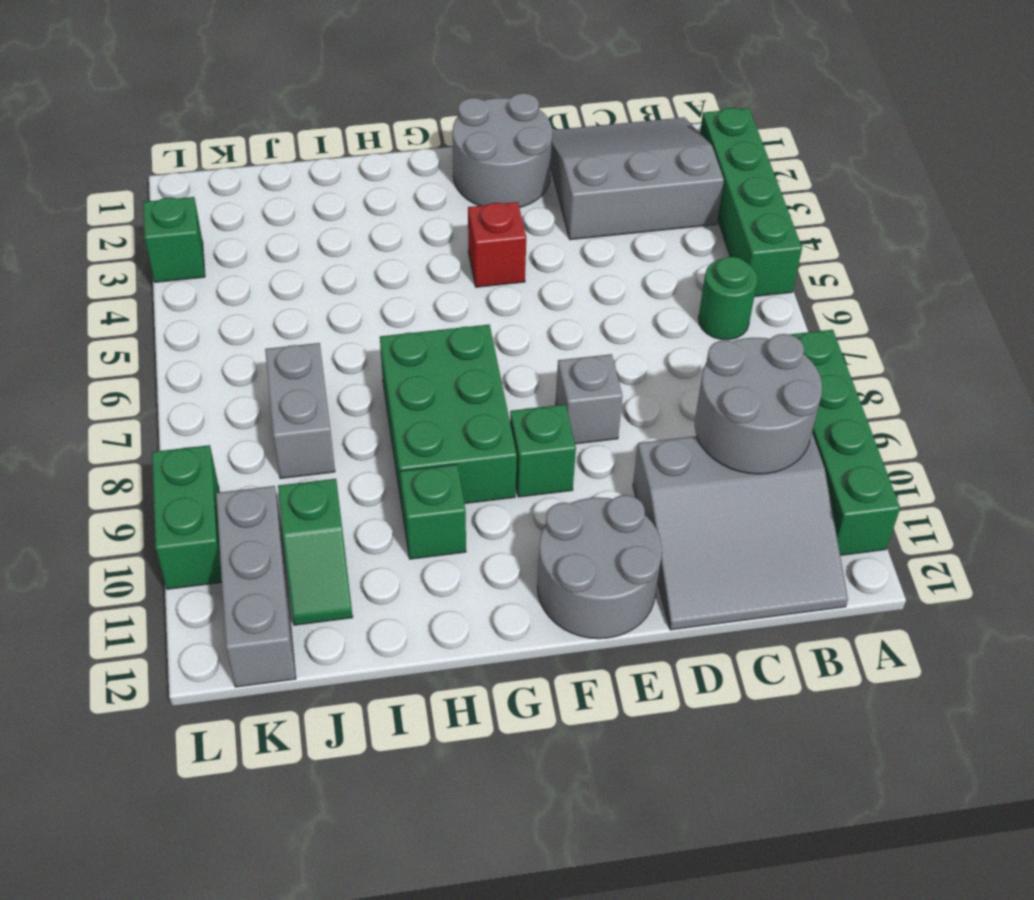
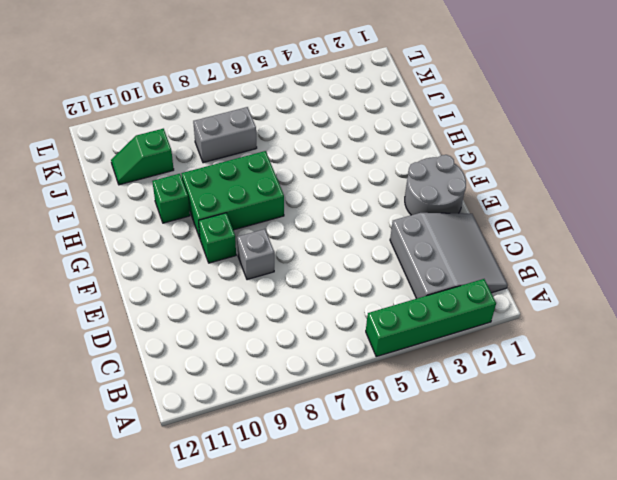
none -> green 1x4 brick [789,330,900,555]
none -> green 1x1 round brick [698,257,758,340]
none -> grey 3x3 slope [633,433,848,630]

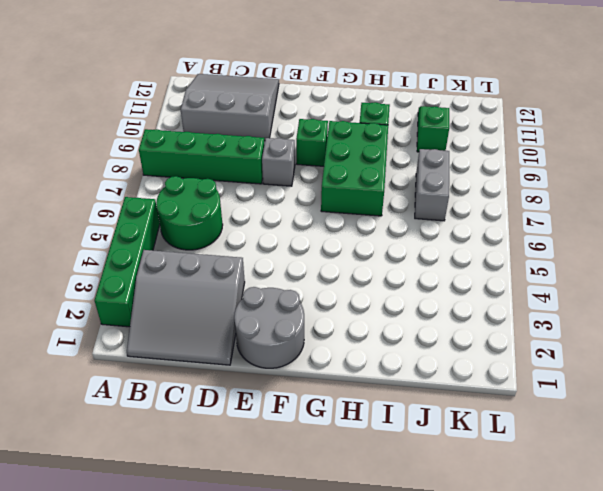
green 1x4 brick [139,129,264,184] -> green 1x4 brick turned to [789,330,900,555]
green 2x2 round brick [156,176,223,250] -> green 1x1 round brick [698,257,758,340]
none -> grey 2x2 round brick [537,495,662,639]
none -> red 1x1 brick [468,202,526,287]
none -> grey 1x3 brick [216,486,296,687]

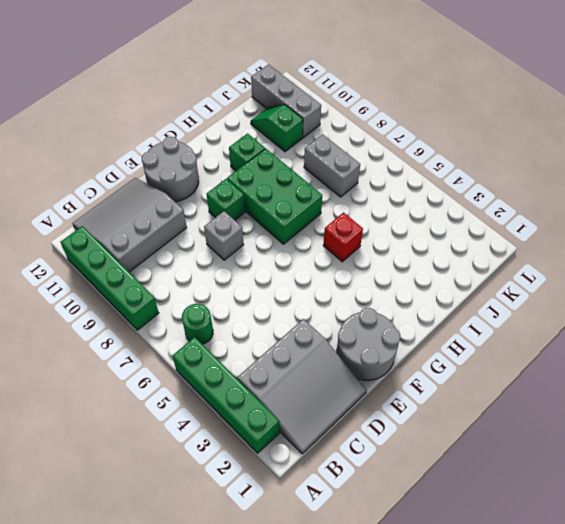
red 1x1 brick [323,213,363,262] -> red 1x1 brick moved to [468,202,526,287]
none -> green 1x1 brick [143,197,205,282]
none -> green 1x2 brick [152,445,222,589]
none -> grey 2x2 round brick [695,334,822,474]

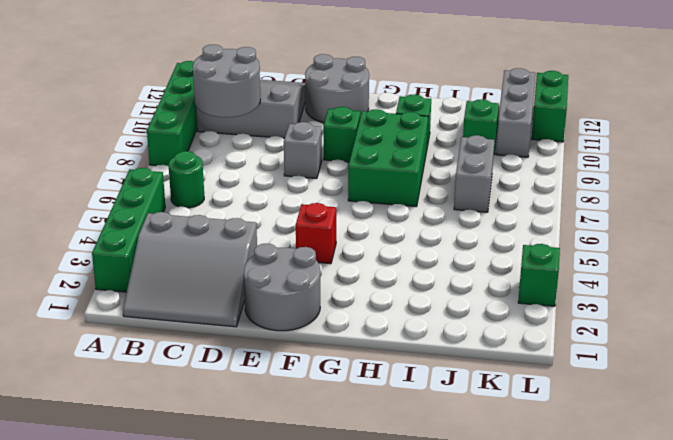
green 1x2 brick [532,71,568,142] -> green 1x2 brick moved to [152,445,222,589]

